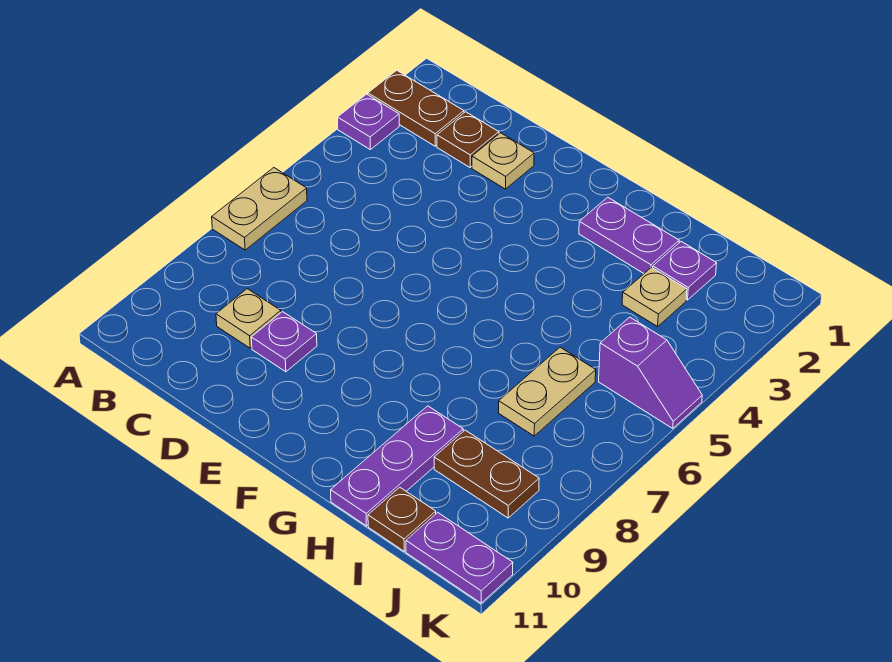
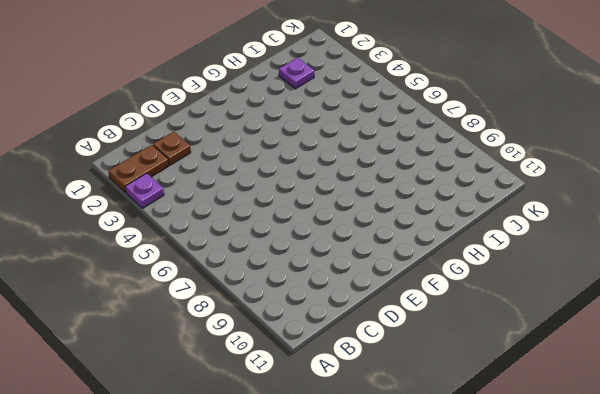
none -> tan 1x2 plate [212,168,307,250]
none -> tan 1x1 plate [216,289,281,348]
none -> tan 1x1 plate [472,133,534,189]

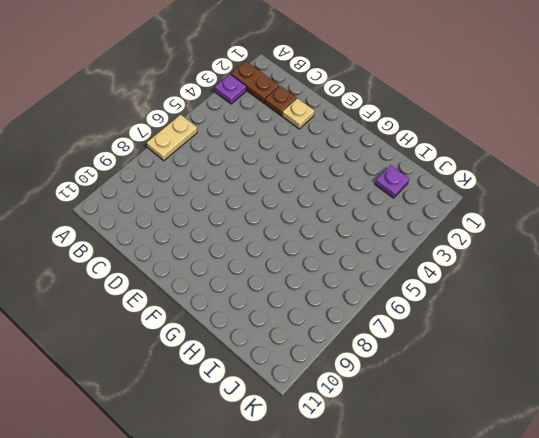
none -> tan 1x1 plate [216,289,281,348]
none -> purple 1x1 plate [251,312,317,372]
none -> purple 1x2 plate [579,197,679,273]

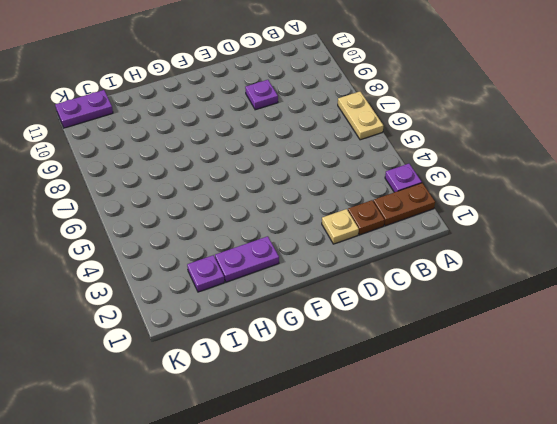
none -> tan 1x1 plate [216,289,281,348]
none -> purple 1x3 plate [331,406,463,526]
none -> tan 1x1 plate [622,267,687,327]

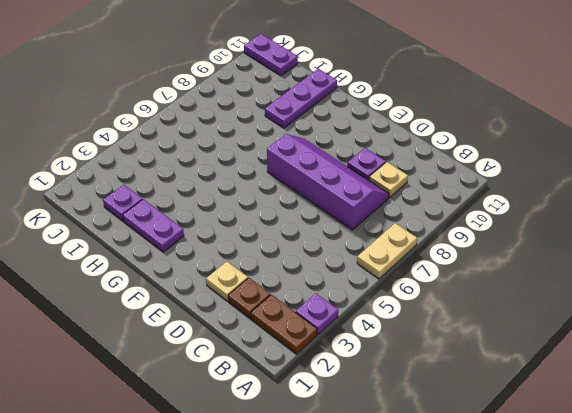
purple 2x4 slope [267,134,389,230] -> none
none -> tan 1x1 plate [622,267,687,327]
none -> tan 1x2 plate [499,347,596,436]
none -> brown 1x2 plate [434,430,539,518]

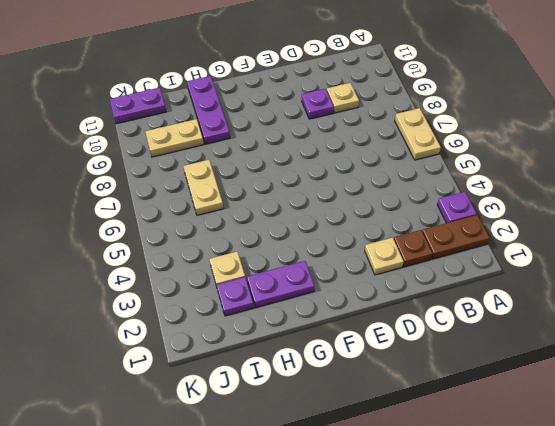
tan 1x2 plate [145,119,204,157] -> brown 1x2 plate [434,430,539,518]
none -> brown 1x1 plate [368,487,436,551]
none -> purple 1x2 slope [599,317,702,428]

